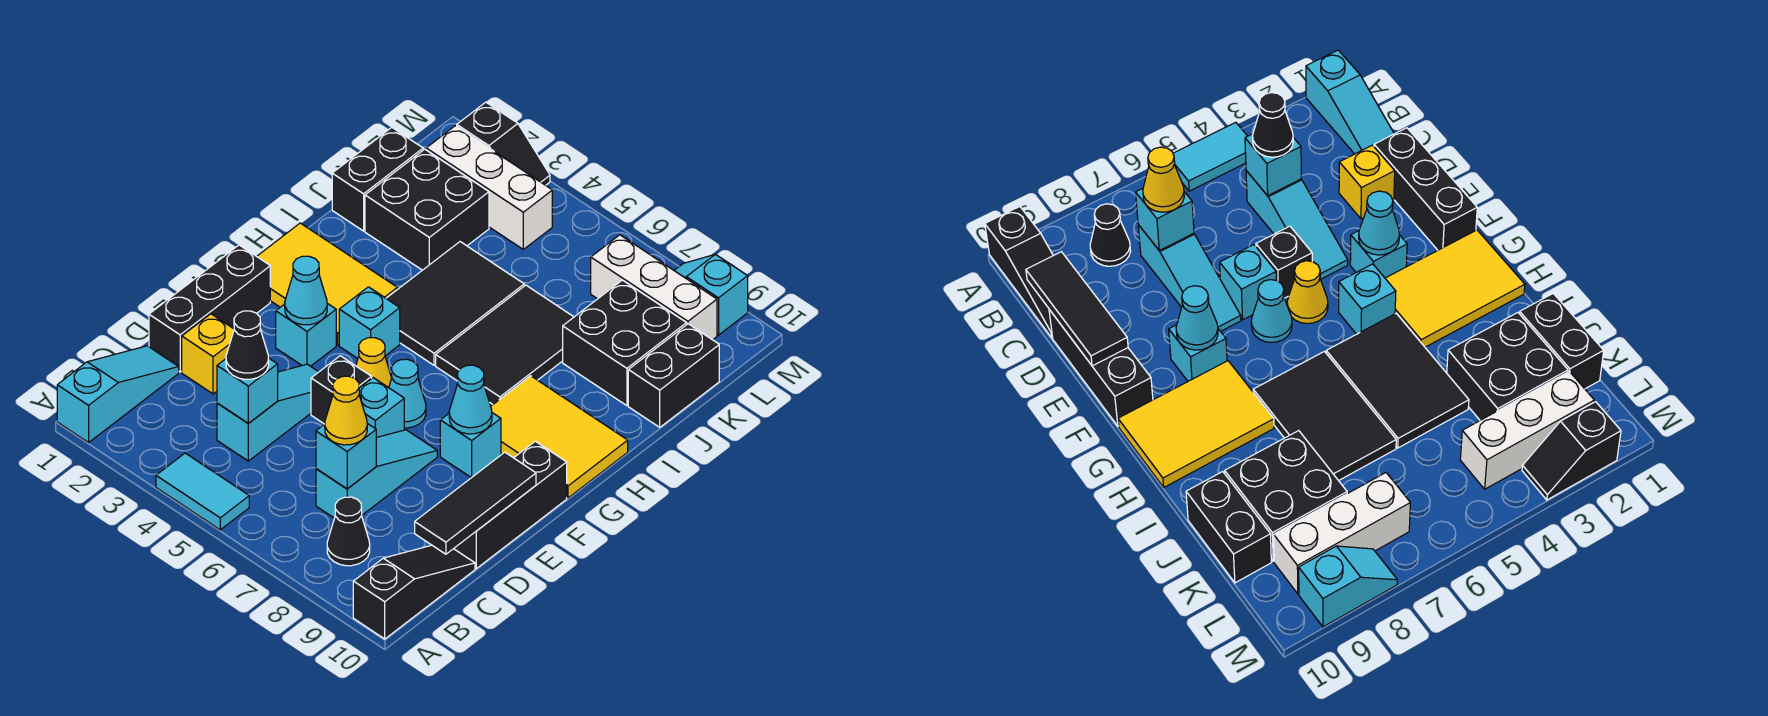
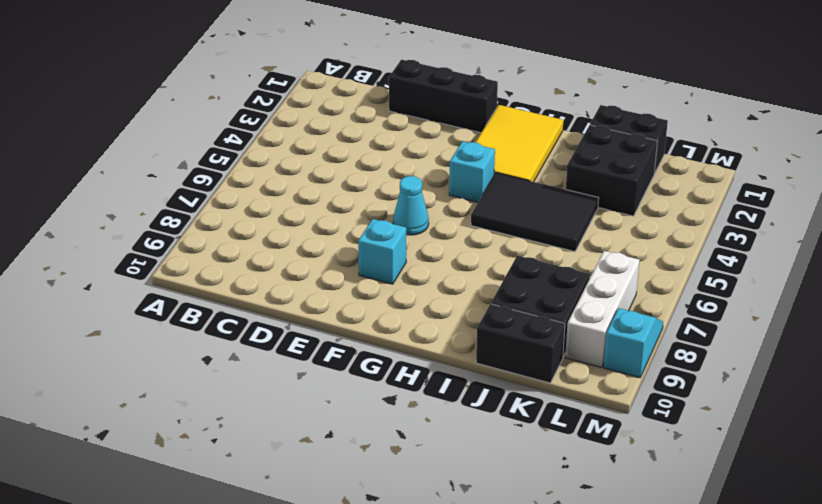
none -> cyan 1x3 slope [57,346,179,443]
none -> cyan 1x2 tile [156,453,249,530]
none -> black 1x3 slope [353,545,475,639]
none -> black 1x1 cone [327,497,370,566]

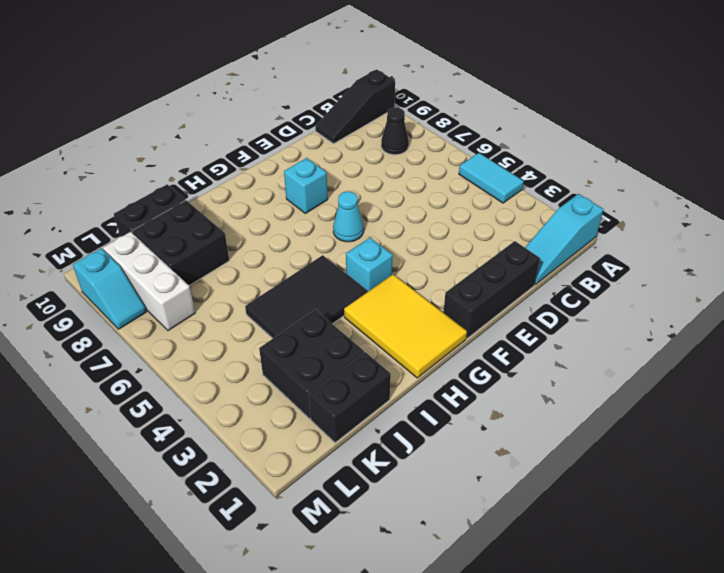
none -> cyan 1x3 slope [217,364,318,461]
none -> cyan 1x3 slope [316,430,437,518]
none -> yellow 1x1 brick [182,314,234,394]
none -> black 1x3 brick [454,441,567,568]

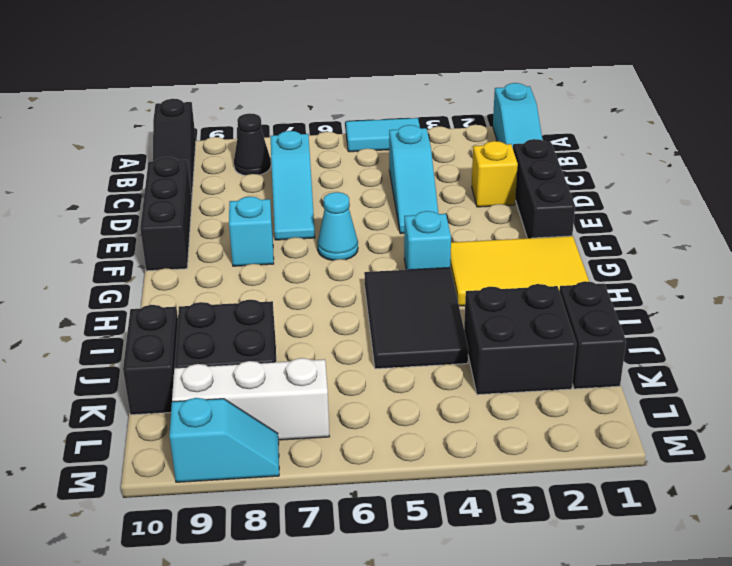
none -> black 1x1 brick [311,356,372,424]
none -> cyan 1x1 brick [359,378,404,438]
none -> cyan 1x1 brick [276,304,336,366]
none -> yellow 1x1 cone [356,338,392,388]

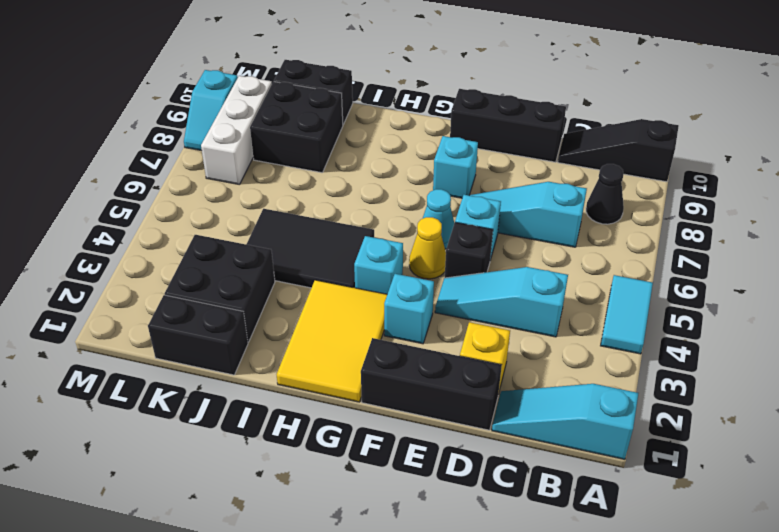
none -> yellow 2x3 tile [491,376,628,498]
none -> black 2x3 tile [436,285,574,404]
none -> white 1x3 brick [426,126,552,249]
none -> black 1x2 slope [457,102,550,185]

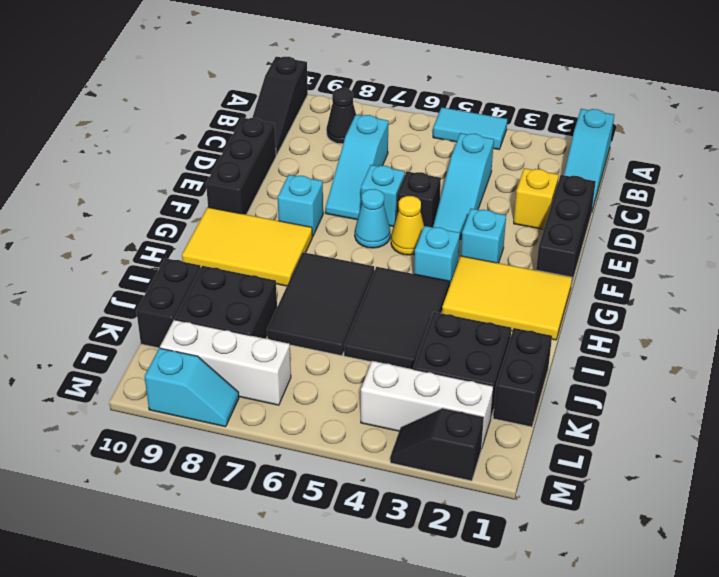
none -> cyan 1x1 brick [217,358,278,424]
none -> cyan 1x1 brick [316,424,376,489]
none -> black 1x3 tile [415,452,536,554]
none -> cyan 1x1 cone [285,256,327,325]

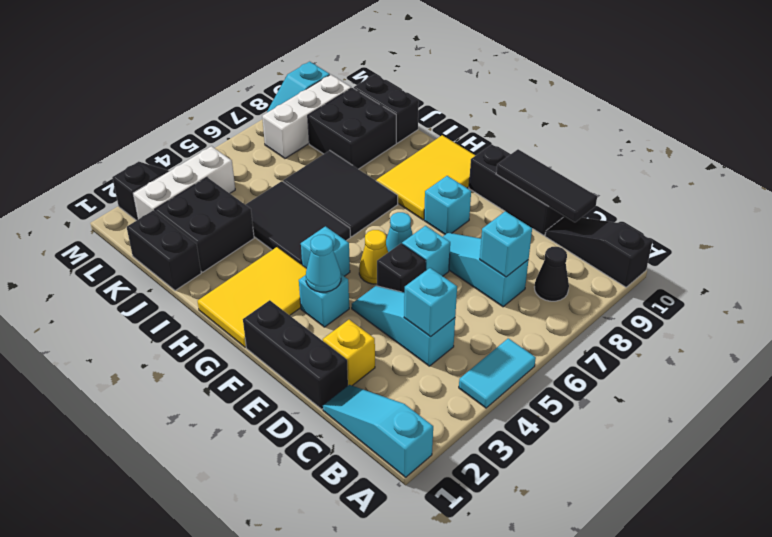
none -> cyan 1x1 cone [449,365,492,434]
none -> black 1x1 cone [226,311,269,379]
none -> yellow 1x1 cone [325,376,367,445]

